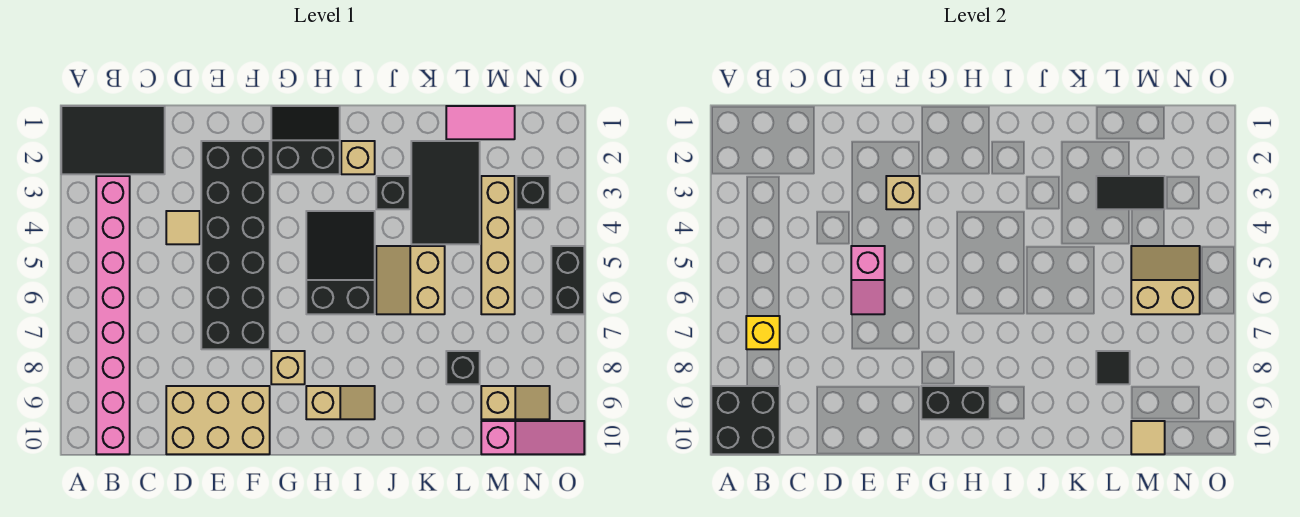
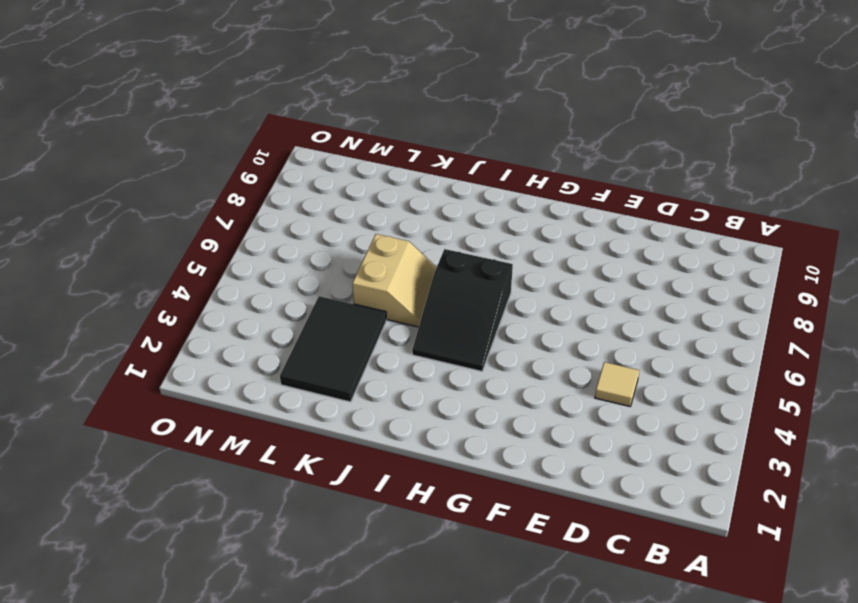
none -> black 2x3 tile [61,106,165,174]
none -> pink 1x8 brick [96,176,130,454]
none -> tan 2x3 brick [166,386,270,454]

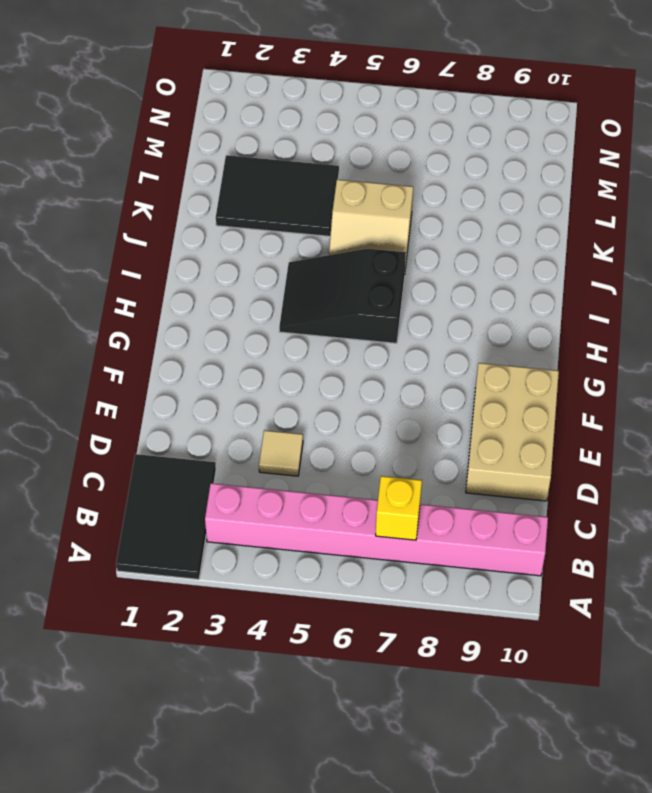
none -> black 2x6 brick [201,141,270,349]
none -> black 2x2 slope [271,106,340,174]
none -> tan 1x1 brick [271,351,305,384]

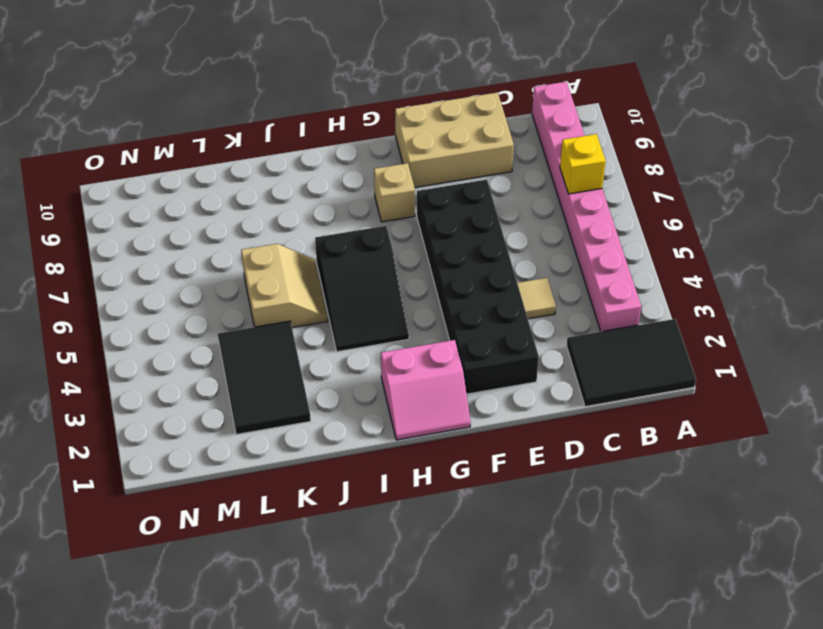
pink 2x2 slope [381,340,471,440] -> black 2x2 slope [271,106,340,174]
none -> tan 1x2 slope [306,386,375,419]
none -> tan 1x1 brick [341,141,375,174]
none -> black 1x1 brick [376,176,410,209]

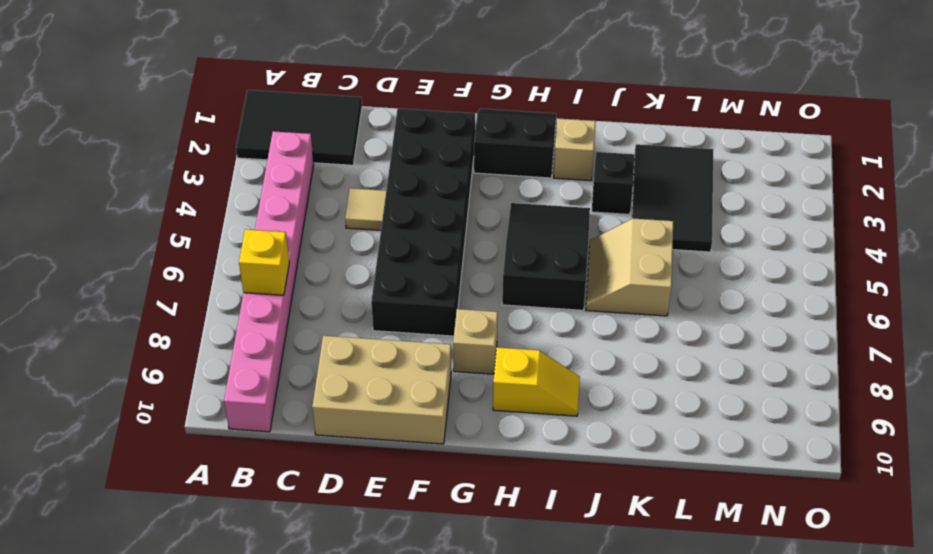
yellow 1x2 slope [493,347,580,416] -> tan 1x2 slope [306,386,375,419]
none -> pink 1x2 tile [446,106,515,139]
none -> black 1x1 brick [446,351,480,384]
none -> tan 1x4 brick [481,176,515,314]

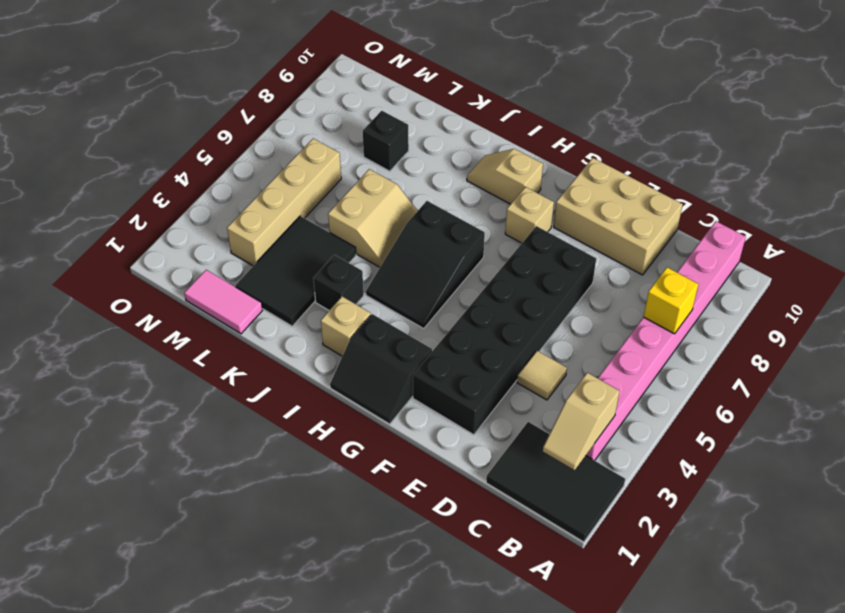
tan 1x2 slope [543,373,620,470] -> tan 1x2 slope turned to [481,386,550,419]
none -> pink 1x3 slope [481,421,584,454]
none -> black 1x1 brick [516,176,550,209]
none -> black 1x2 brick [551,246,584,314]

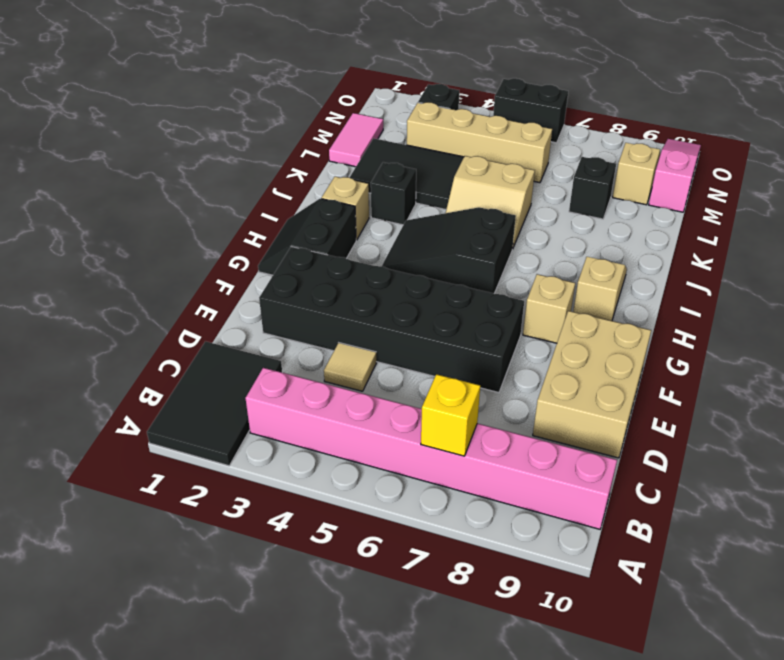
none -> black 2x2 brick [711,386,780,454]
none -> pink 1x2 slope [851,246,885,314]
none -> tan 1x1 brick [886,176,920,209]

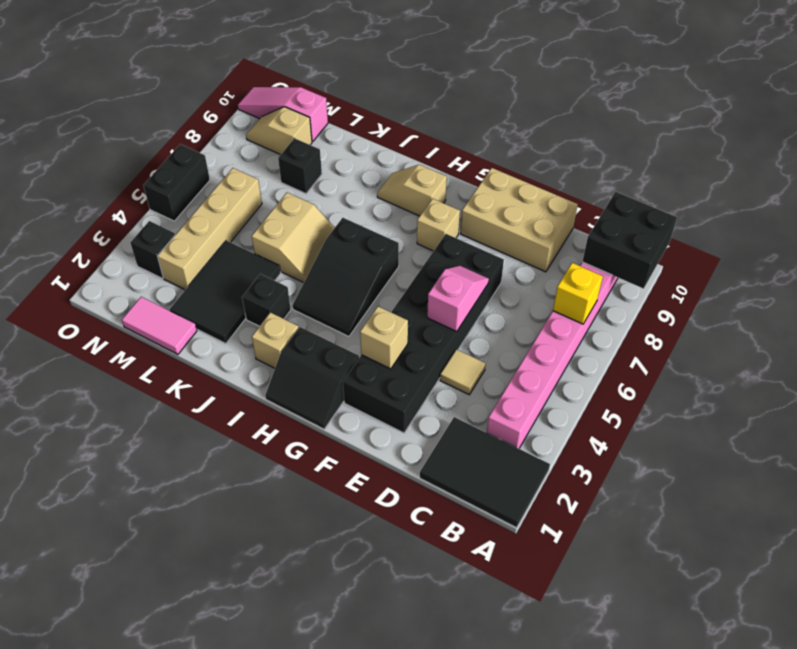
none -> black 1x2 brick [921,386,990,419]
none -> black 1x2 tile [1096,176,1165,209]
none -> black 1x1 tile [1096,351,1130,384]

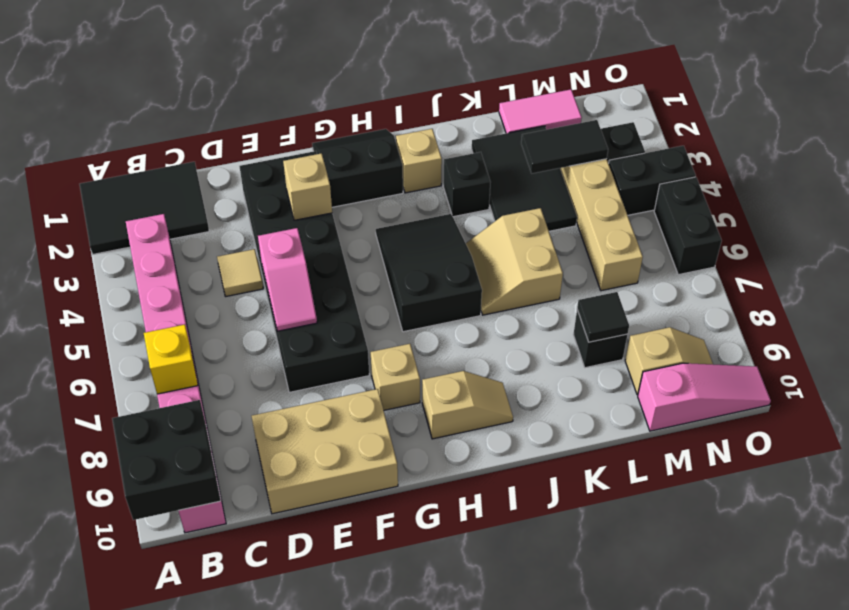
black 1x2 brick [609,146,696,215] -> black 1x2 brick moved to [921,386,990,419]
none -> tan 2x2 slope [1131,246,1200,314]
none -> tan 1x1 tile [1131,421,1165,454]

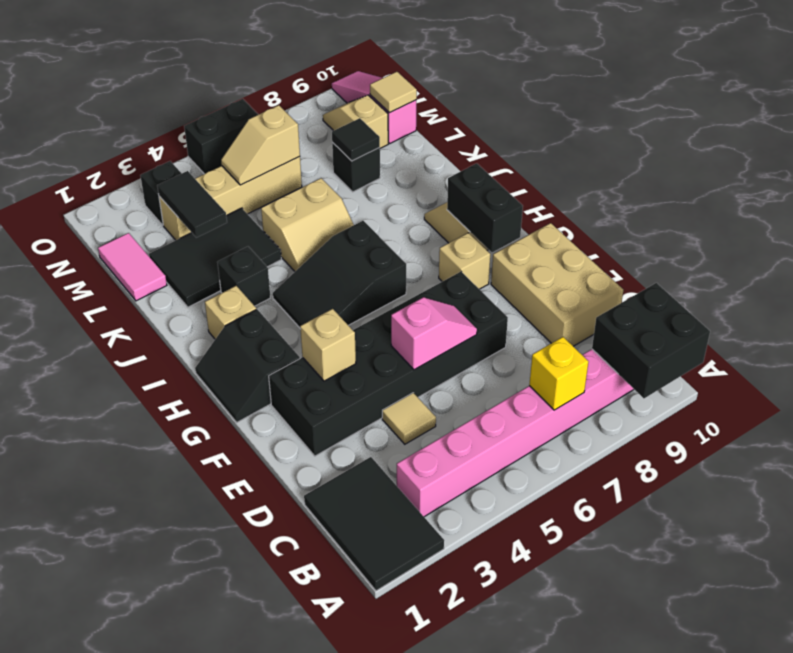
tan 1x2 slope [221,105,300,185] -> tan 2x2 slope [1131,246,1200,314]

